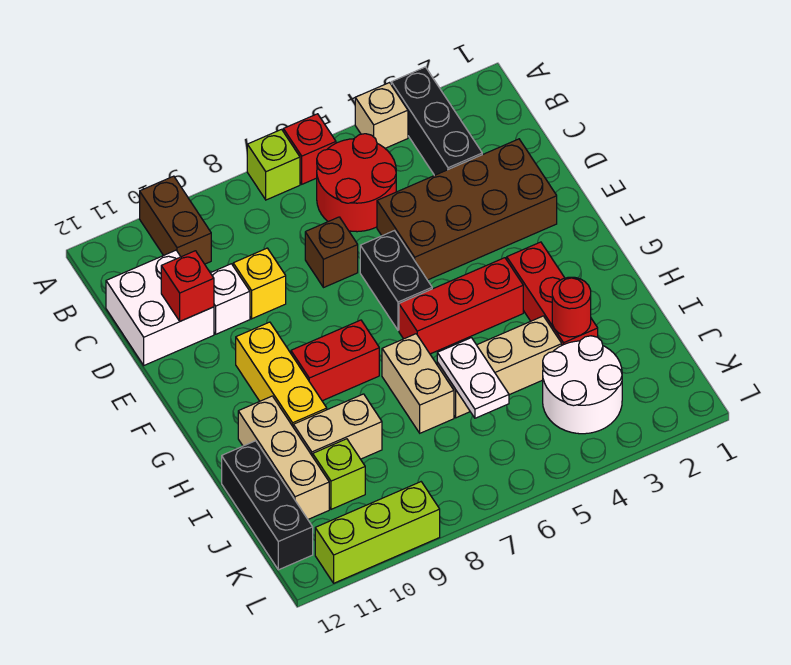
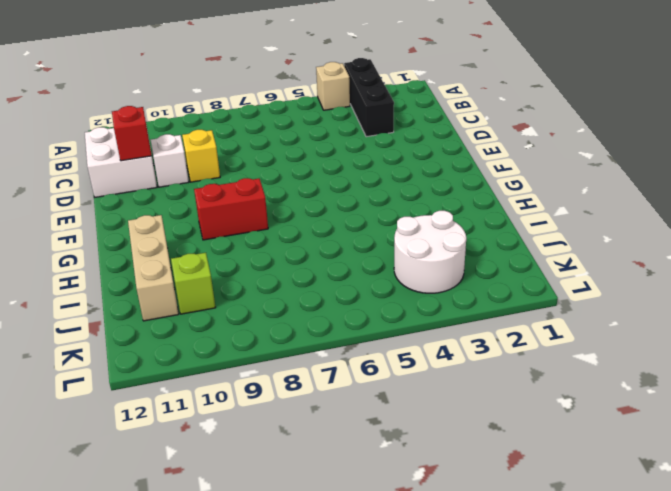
none -> red 1x1 brick [283,114,336,184]
none -> lime 1x1 brick [247,129,300,200]
none -> brown 1x2 brick [140,176,211,264]

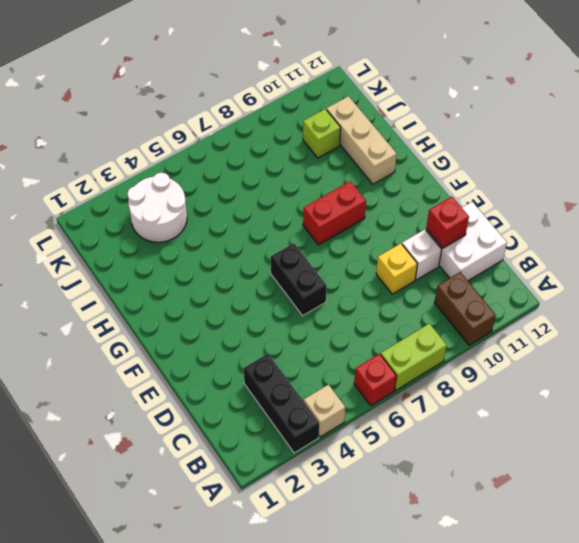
lime 1x2 brick [381,324,447,390] -> lime 1x1 brick [247,129,300,200]
none -> red 2x2 round brick [317,134,396,232]
none -> brown 2x4 brick [377,139,557,280]
none -> brown 1x1 brick [305,217,358,288]

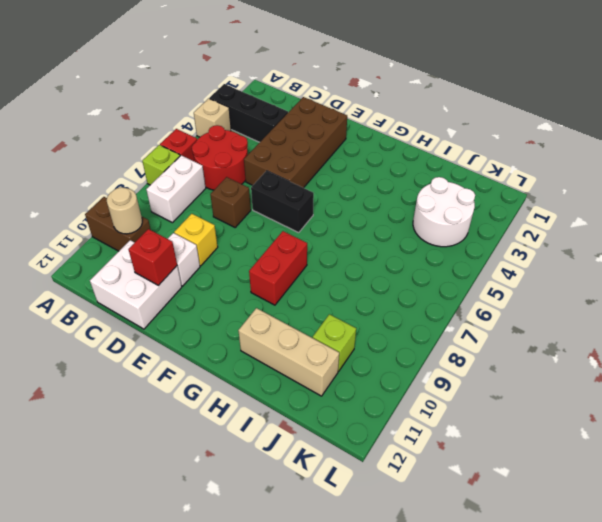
white 1x2 brick [146,155,206,223] -> none
tan 1x1 round brick [107,187,142,234] -> none
none -> yellow 1x3 brick [236,322,327,426]
none -> red 1x3 brick [507,242,598,345]
none -> red 1x3 brick [399,258,523,354]

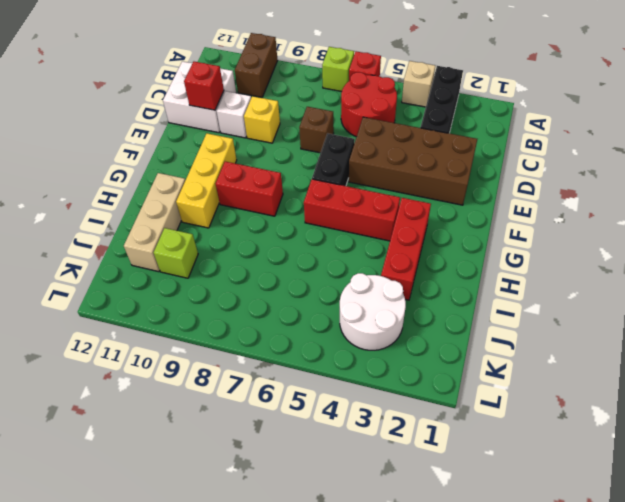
none -> tan 1x2 brick [382,334,454,433]
none -> tan 1x3 brick [437,316,562,418]
none -> tan 1x2 brick [293,394,382,459]

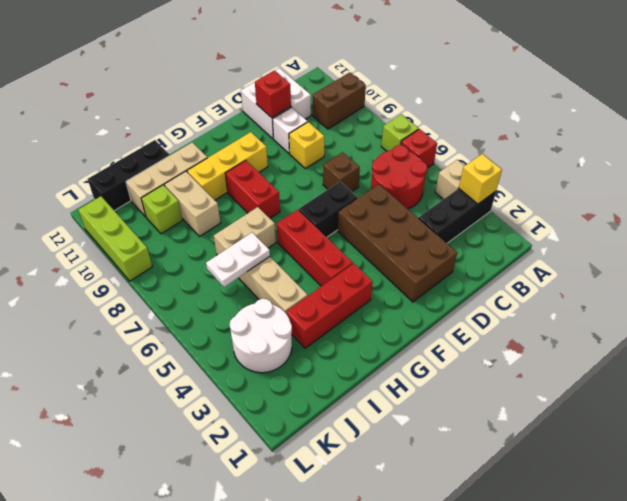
yellow 1x1 brick [459,154,502,204] -> none
none -> red 1x1 round brick [552,277,591,337]

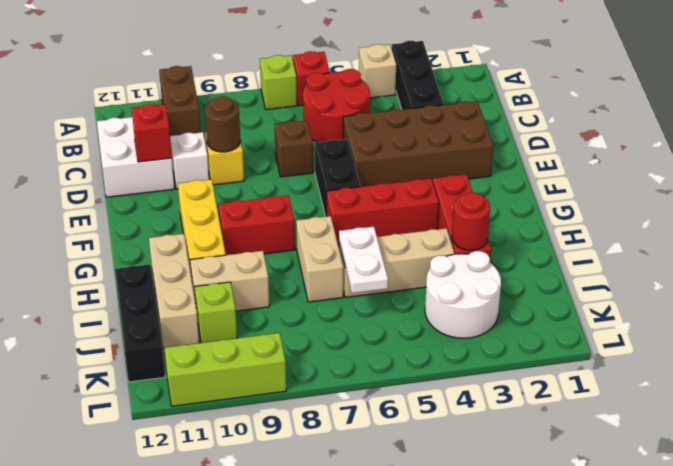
brown 1x1 round brick [205,96,240,152] -> none

